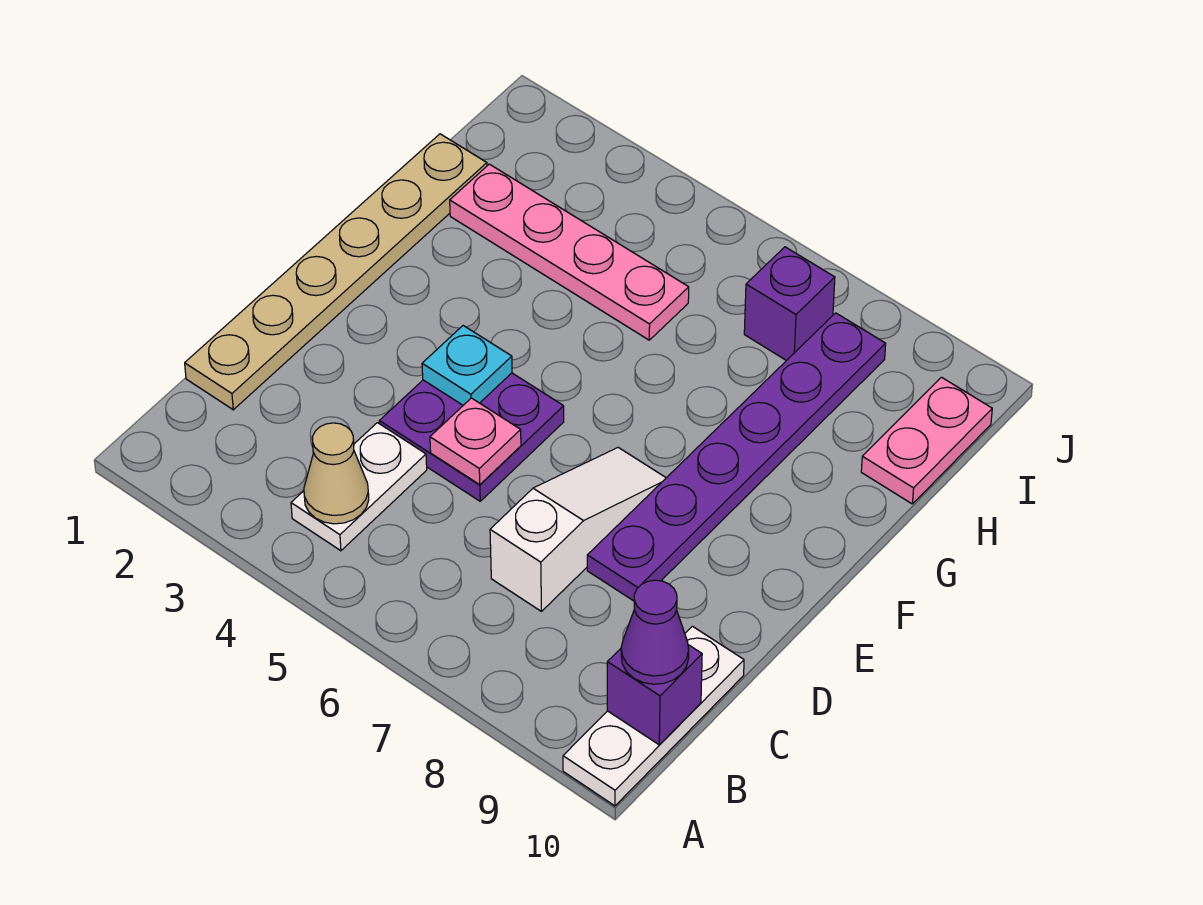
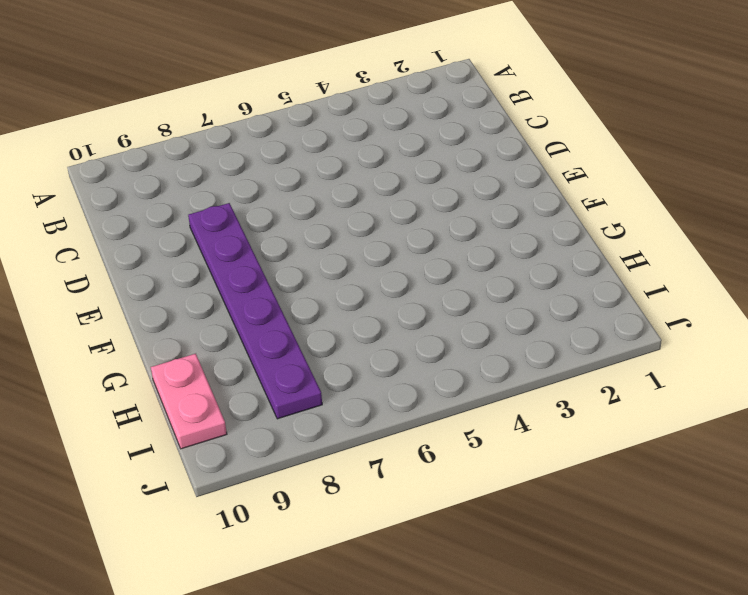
none -> white 1x3 plate [563,626,744,806]
none -> white 1x2 plate [291,423,427,551]
none -> tan 1x6 plate [185,134,487,410]

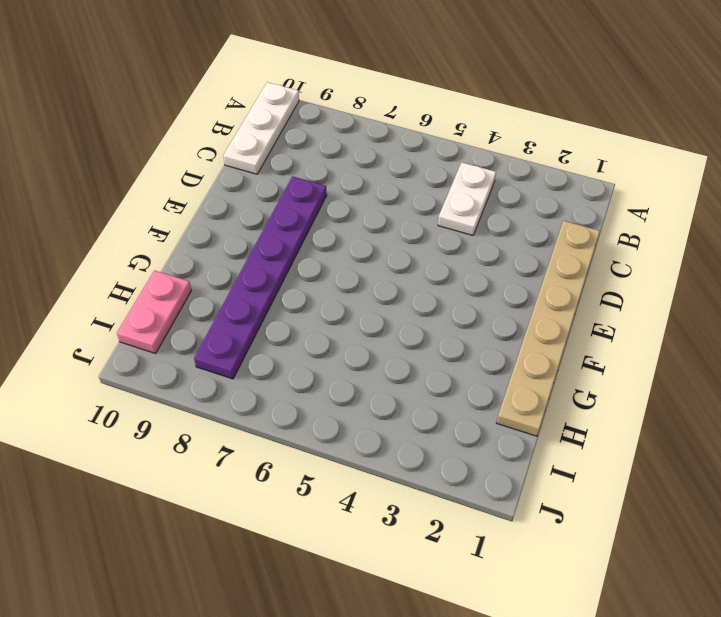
none -> white 1x3 slope [490,448,666,611]
none -> purple 2x2 plate [379,373,564,501]
none -> pink 1x4 plate [450,164,689,340]

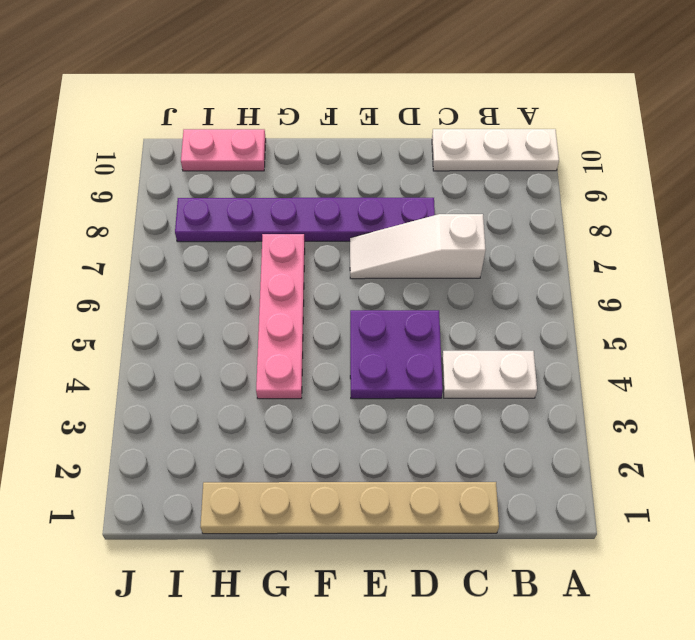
pink 1x4 plate [256,234,305,399] -> pink 1x4 plate moved to [450,164,689,340]
none -> purple 1x1 brick [744,247,835,361]
none -> tan 1x1 cone [304,423,369,524]
none -> purple 1x1 brick [607,645,702,745]

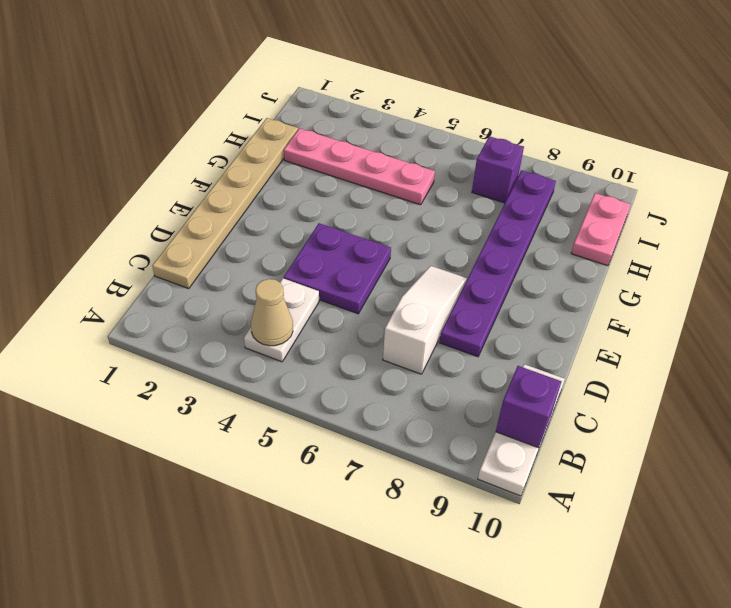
none -> pink 1x1 plate [430,398,521,485]
none -> cyan 1x1 plate [422,326,512,405]
none -> purple 1x1 cone [621,580,689,684]

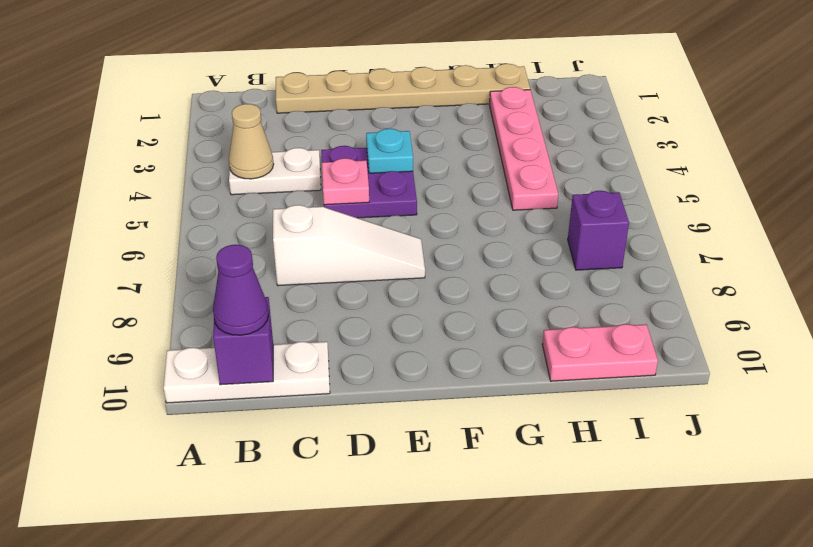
none -> purple 1x6 plate [587,313,886,601]

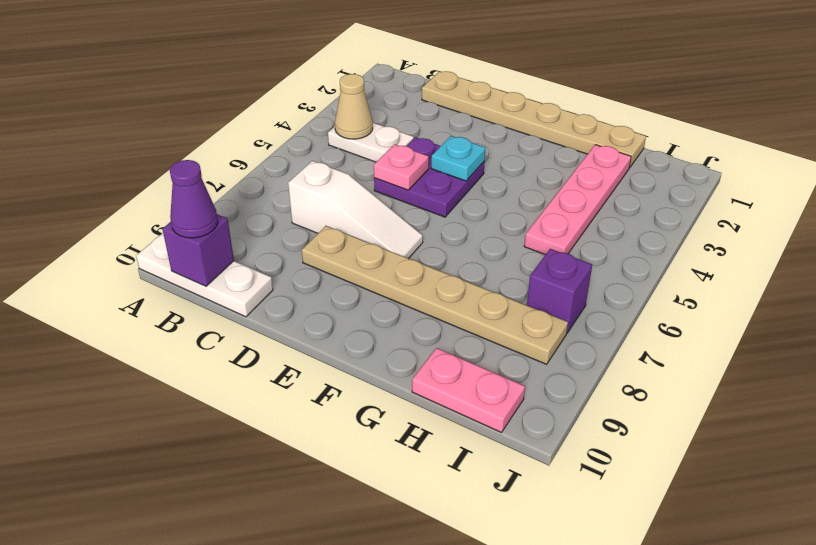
tan 1x6 plate [302,226,568,364] -> purple 1x6 plate [587,313,886,601]

